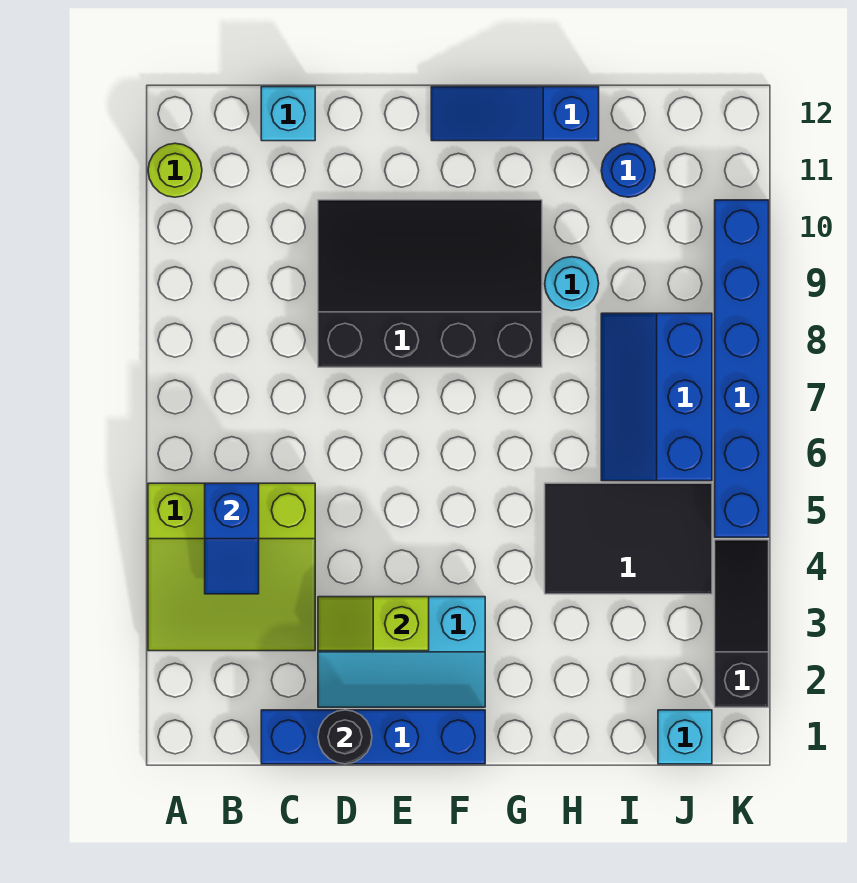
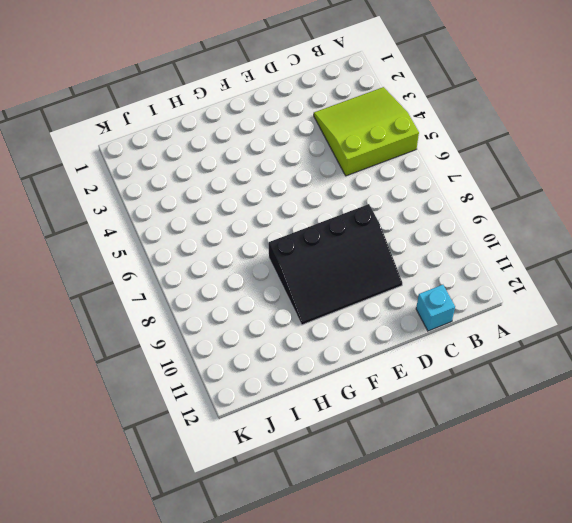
none -> lime 1x1 round brick [148,143,202,197]
none -> blue 1x4 brick [261,710,485,764]
none -> cyan 2x3 slope [318,597,485,707]

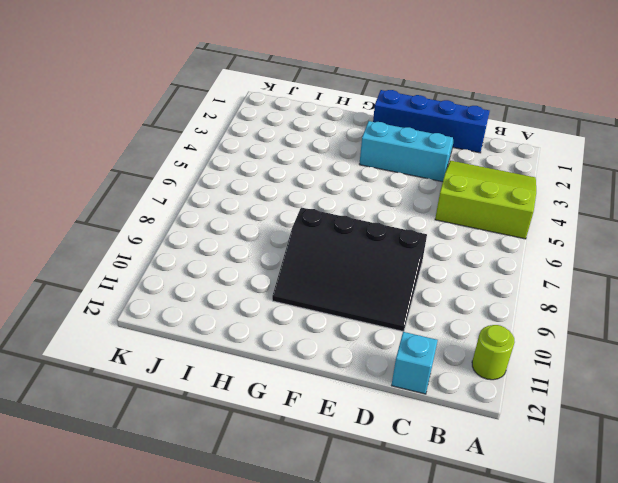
none -> blue 1x3 slope [431,87,599,141]
none -> black 2x3 tile [545,483,712,594]
none -> cyan 1x1 round brick [545,257,599,311]

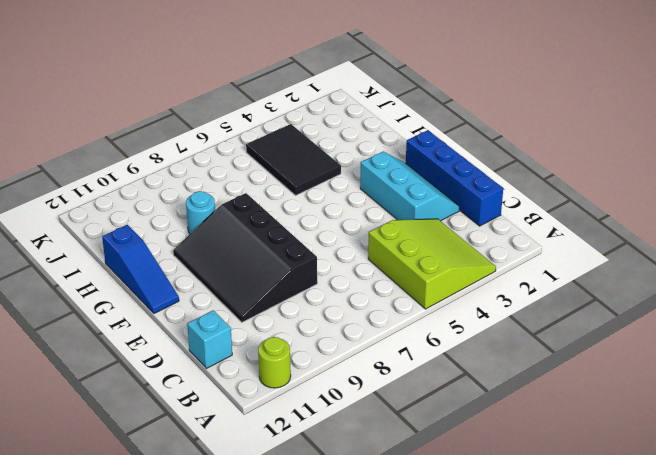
none -> blue 2x3 slope [601,313,712,481]
none -> blue 1x1 round brick [601,143,655,197]
none -> cyan 1x1 brick [658,710,712,764]

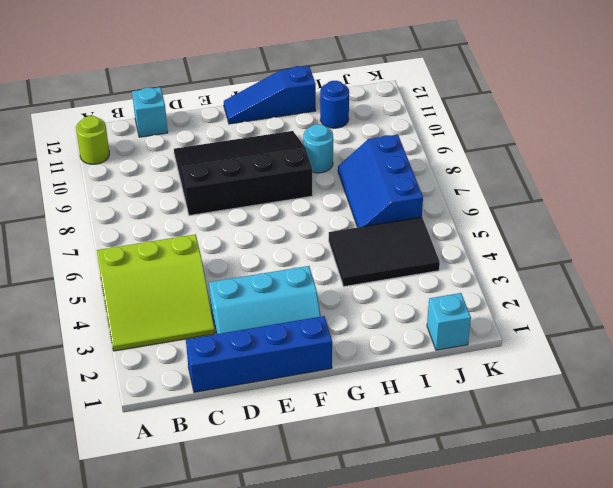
none -> black 1x3 slope [715,540,769,707]
none -> blue 1x6 brick [715,200,769,537]
none -> blue 1x2 slope [205,483,259,594]

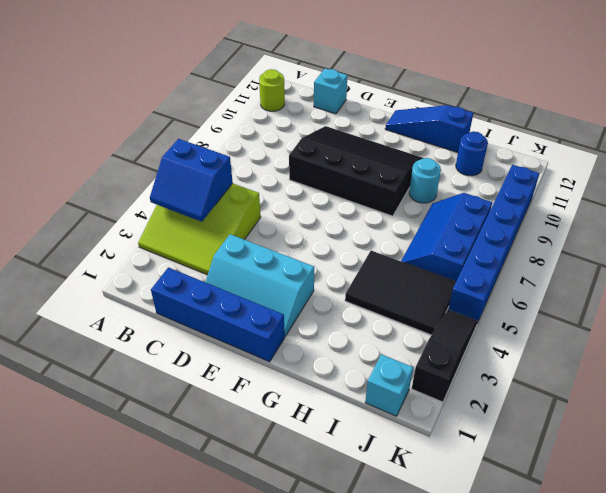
blue 2x2 slope [150,139,233,222] -> blue 1x2 slope [205,483,259,594]
none -> black 1x1 round brick [318,710,372,764]
none -> lime 1x2 slope [318,597,429,651]

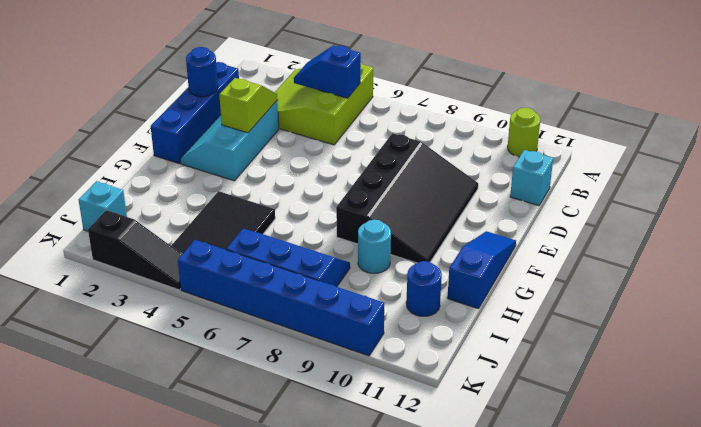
blue 1x1 round brick [186,47,218,97] -> black 1x1 round brick [318,710,372,764]

